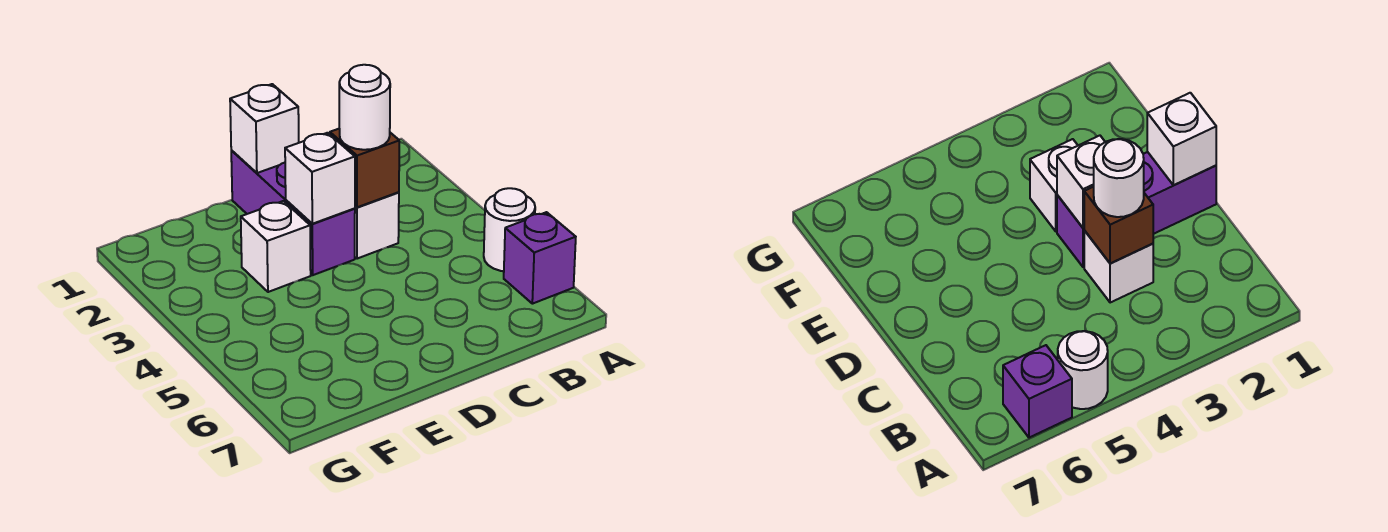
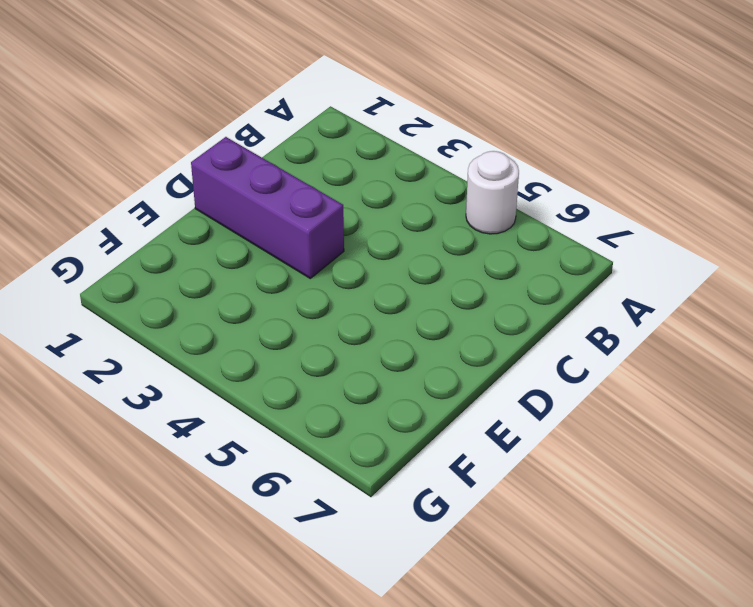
none -> purple 1x1 brick [504,212,576,304]
none -> white 1x1 brick [355,192,399,259]

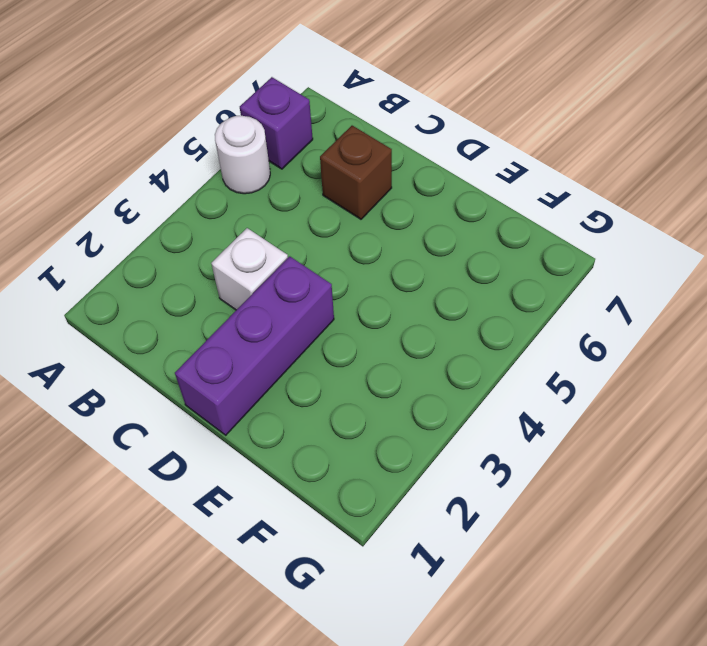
brown 1x1 brick [320,126,392,219] -> brown 1x1 brick moved to [330,129,399,207]
none -> white 1x1 brick [241,201,311,292]
none -> white 1x1 brick [230,84,299,173]

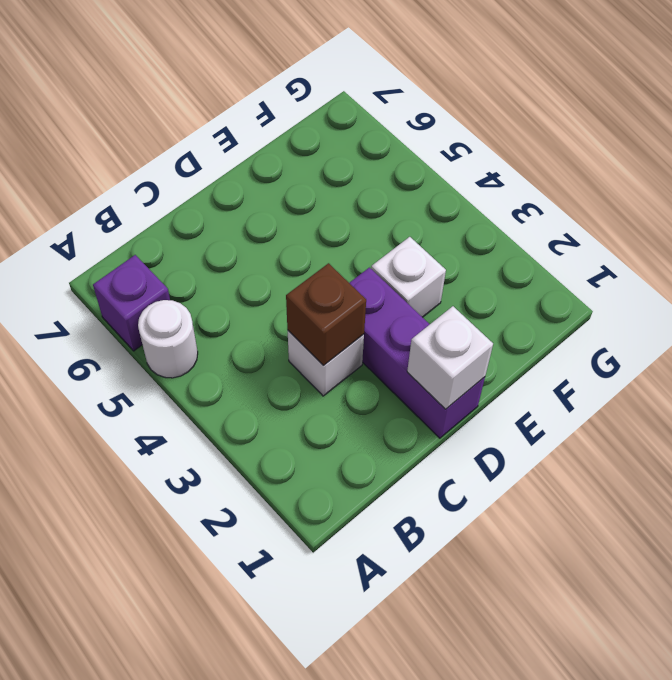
none -> white 1x1 brick [285,133,355,224]
none -> white 1x1 round brick [339,65,390,150]

